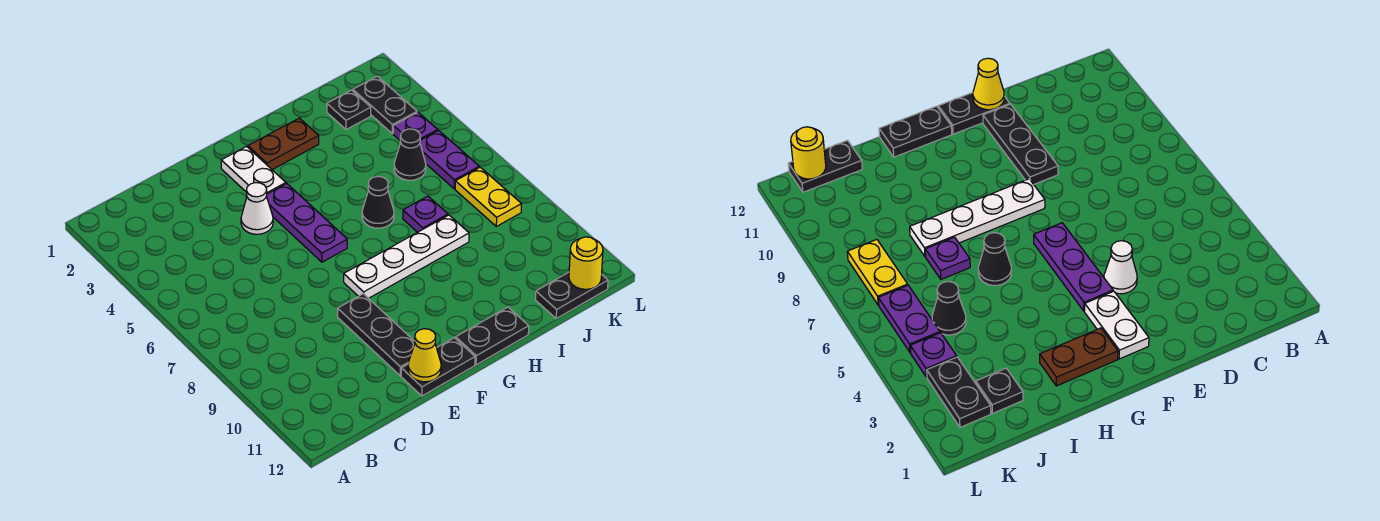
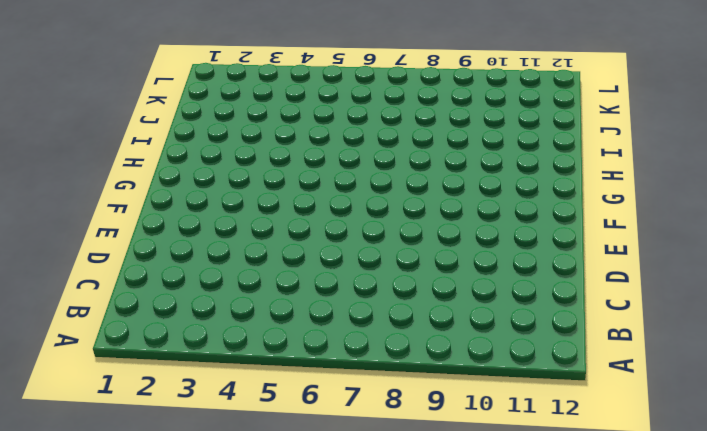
none -> white 1x1 cone [241,183,273,234]
none -> black 1x3 plate [338,294,415,376]
none -> black 1x2 plate [401,338,475,396]

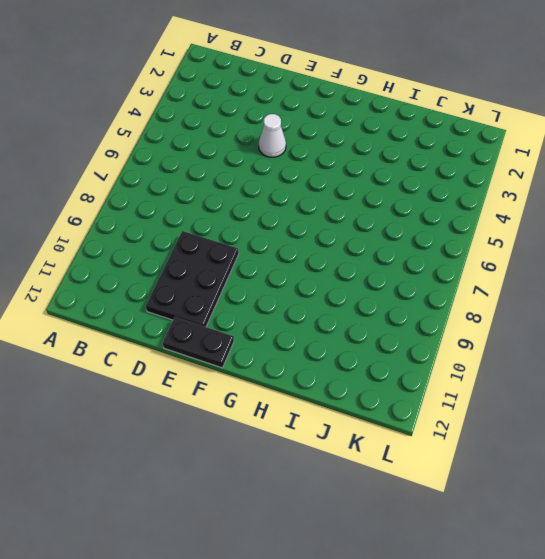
black 2x3 plate [146,231,239,327] -> black 1x3 plate [338,294,415,376]
none -> white 1x2 plate [221,147,286,194]
none -> purple 1x3 plate [266,184,347,262]
none -> white 1x4 plate [344,215,469,298]

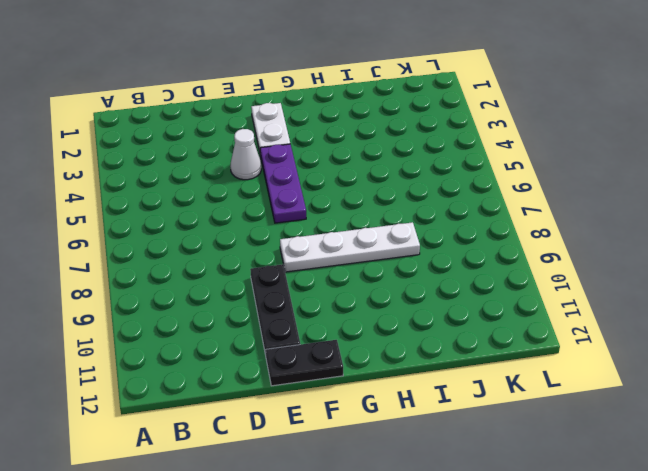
none -> brown 1x2 plate [248,118,319,169]
none -> black 1x2 plate [456,307,529,365]
none -> black 1x1 cone [362,176,394,228]

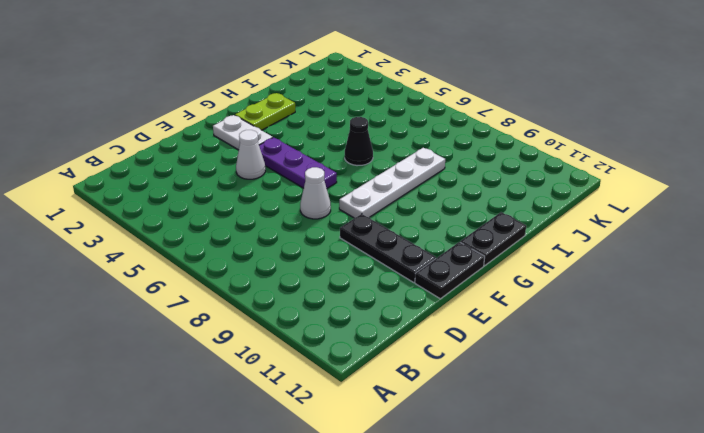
white 1x1 cone [300,167,331,219] -> none
lime 1x2 plate [235,93,295,130] -> brown 1x2 plate [248,118,319,169]
none -> purple 1x1 plate [403,196,448,232]
none -> black 1x1 plate [327,90,371,130]
none -> black 1x1 cone [394,129,426,180]

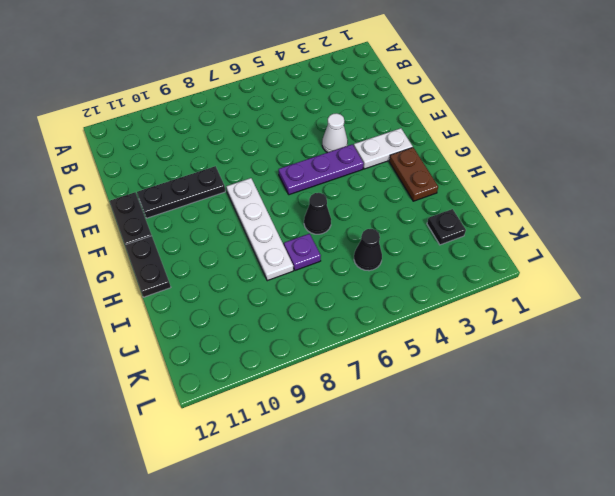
none -> black 1x2 plate [536,272,608,318]
none -> black 1x2 plate [353,76,417,134]
none -> purple 1x1 plate [393,112,438,140]

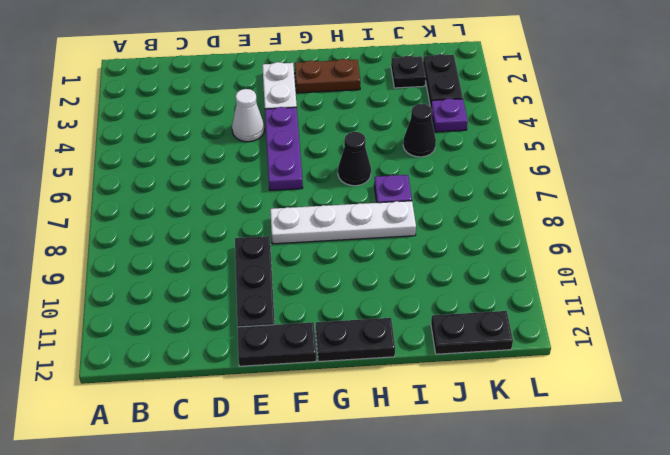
none -> purple 1x2 plate [420,130,479,189]
none -> yellow 1x2 plate [455,167,522,226]
none -> yellow 1x1 cone [408,329,441,382]

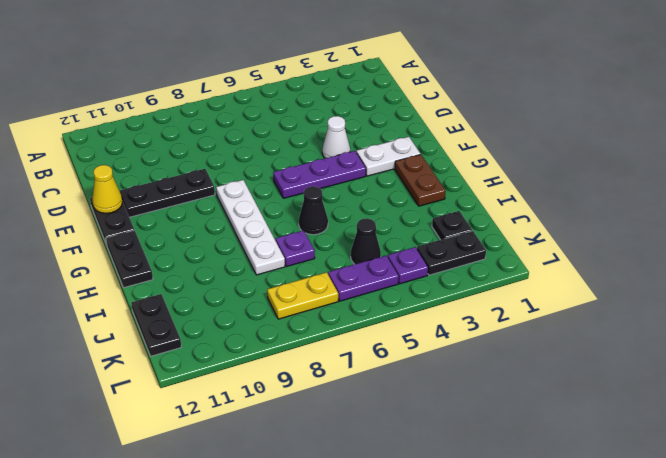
none -> yellow 1x1 round brick [569,237,603,289]

